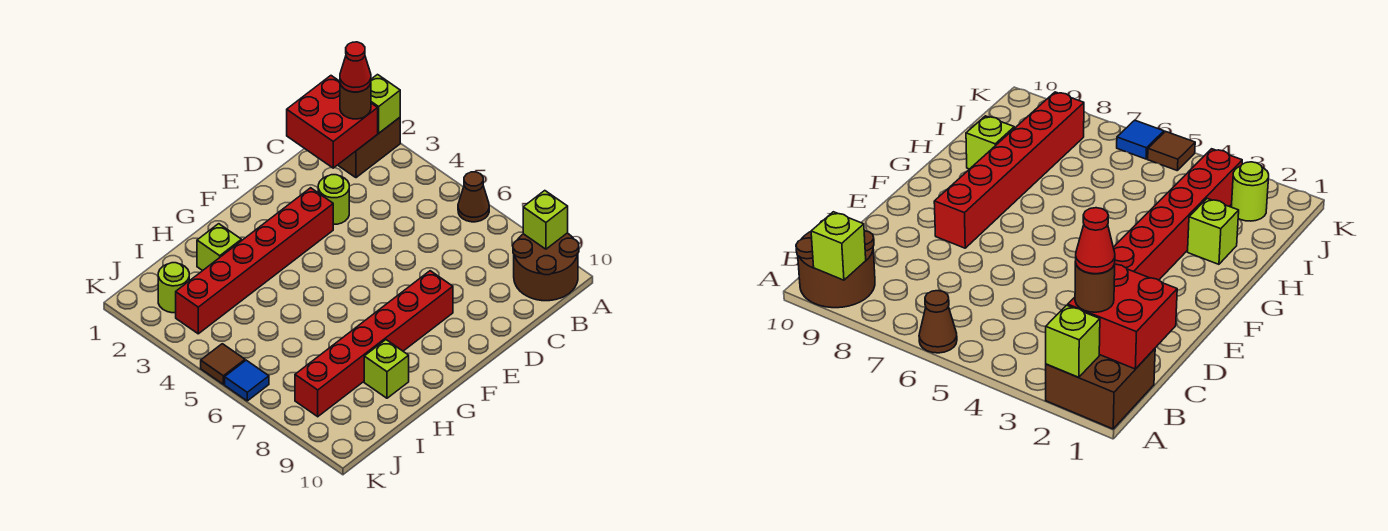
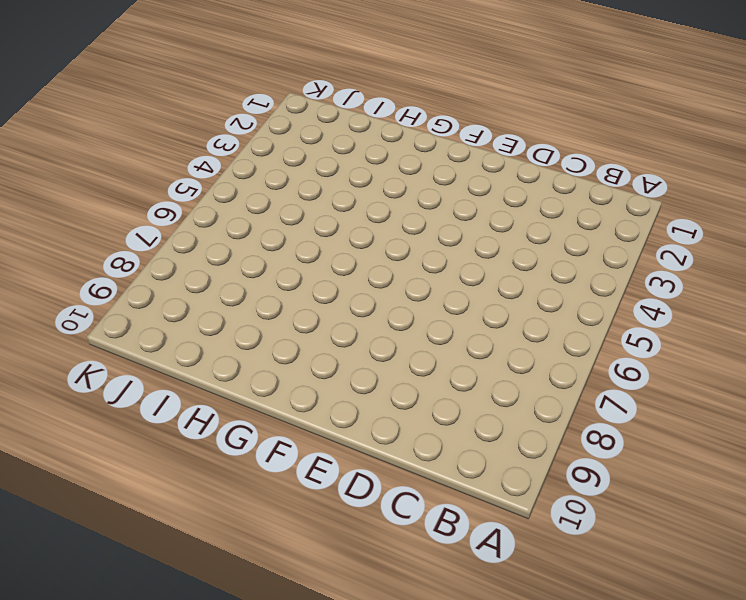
none -> brown 2x2 brick [338,118,400,178]
none -> brown 1x1 cone [458,172,489,222]
none -> brown 2x2 round brick [513,233,579,301]

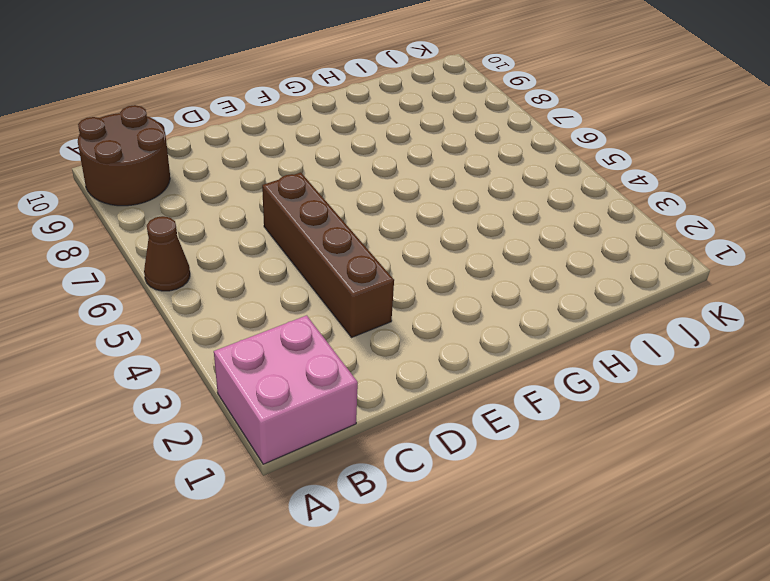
pink 2x2 brick [214,315,358,464] -> brown 2x2 brick [338,118,400,178]
brown 1x4 brick [262,172,394,337] -> lime 1x1 round brick [318,175,349,225]
none -> red 1x6 brick [176,188,333,334]
none -> red 1x6 brick [295,271,453,417]
none -> lime 1x1 brick [197,224,241,271]

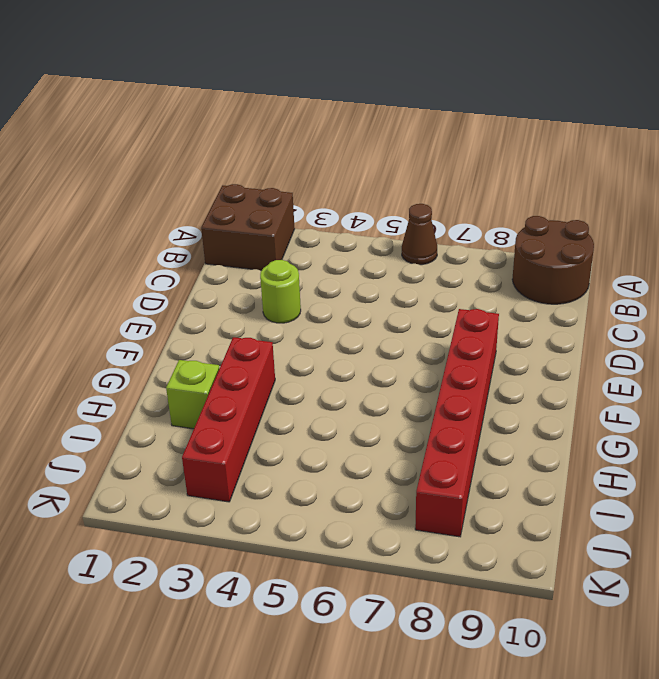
red 1x4 brick [182,337,275,502] -> red 1x6 brick [176,188,333,334]
none -> lime 1x1 brick [364,340,409,398]
none -> lime 1x1 round brick [158,263,189,313]
none -> brown 1x1 tile [201,344,245,384]

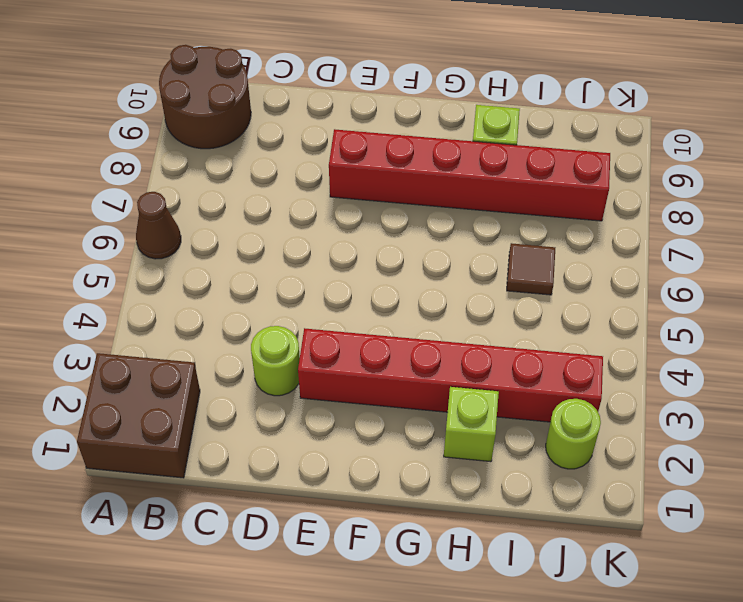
brown 1x1 tile [507,243,555,295] -> brown 1x1 tile moved to [201,344,245,384]
none -> blue 1x1 tile [225,360,269,401]
none -> lime 1x1 brick [371,75,400,133]
none -> lime 1x1 brick [523,191,568,249]

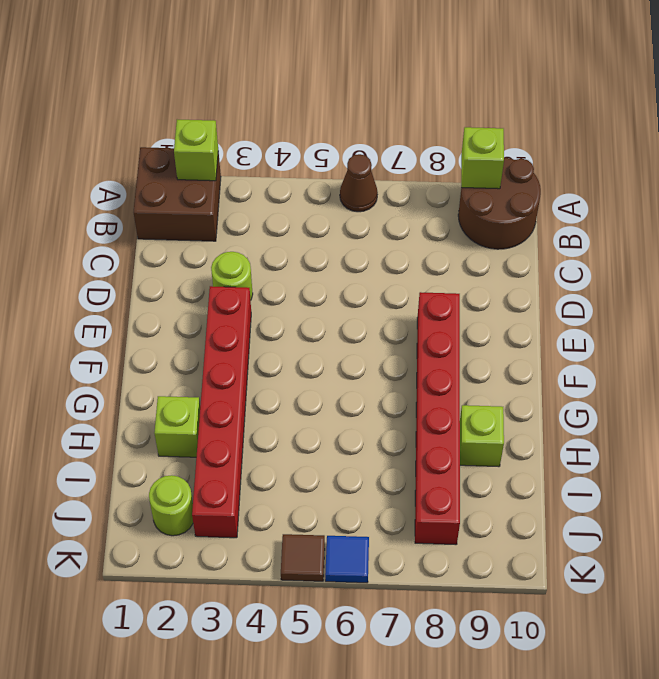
none -> red 2x2 brick [287,76,378,168]
none -> brown 1x1 round brick [340,83,371,119]
none -> red 1x1 cone [340,42,371,92]

